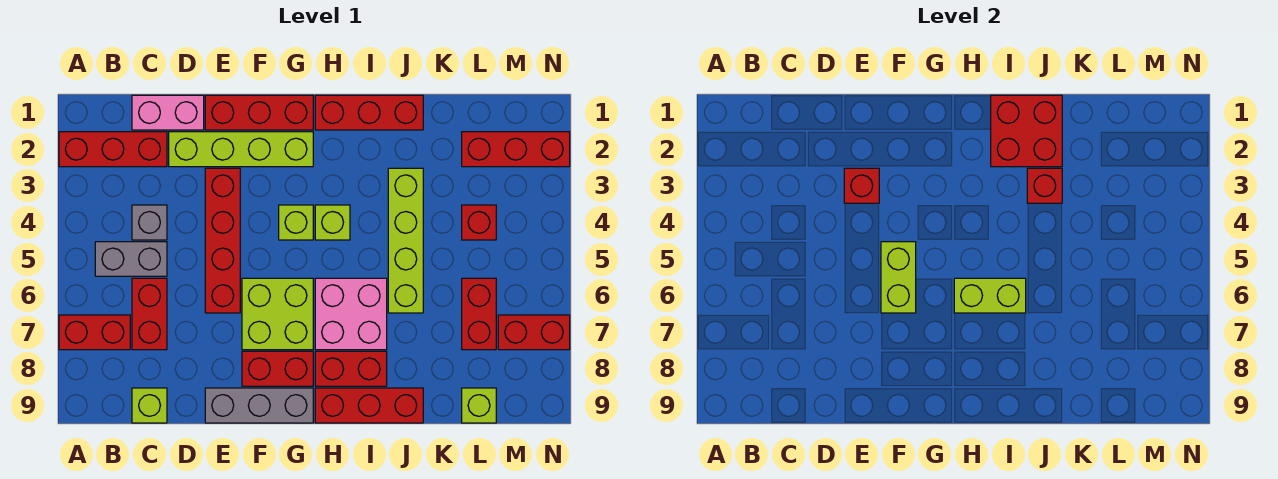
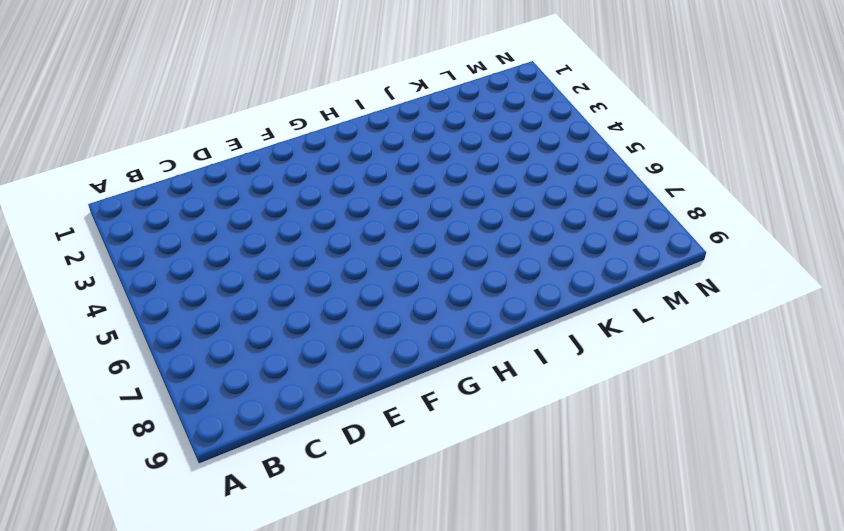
none -> red 1x3 brick [59,132,167,167]
none -> red 1x2 brick [59,315,130,350]
none -> grey 1x2 brick [95,242,167,276]
none -> pink 1x2 brick [132,95,204,130]

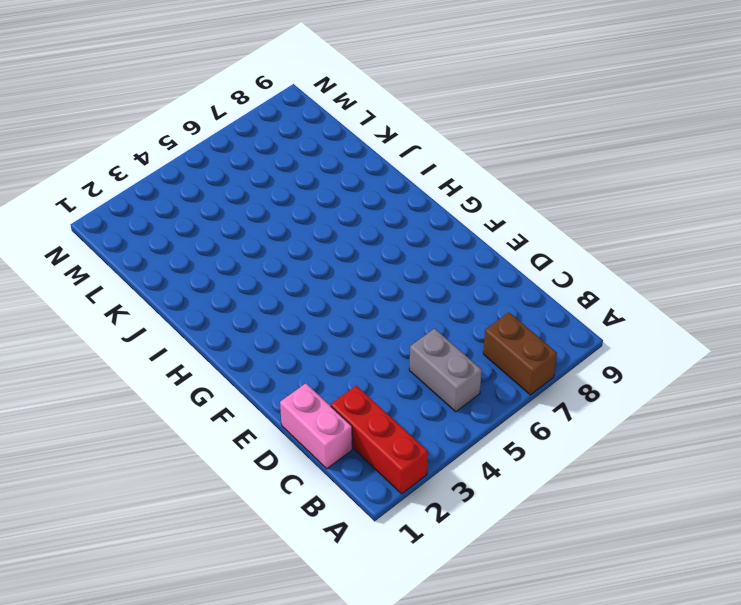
brown 1x2 brick [483,312,557,395] -> red 1x2 brick [59,315,130,350]
none -> grey 1x1 brick [132,205,167,240]
none -> red 1x2 brick [132,278,167,350]
none -> lime 1x1 brick [132,388,167,423]
none -> lime 1x4 brick [169,132,313,167]

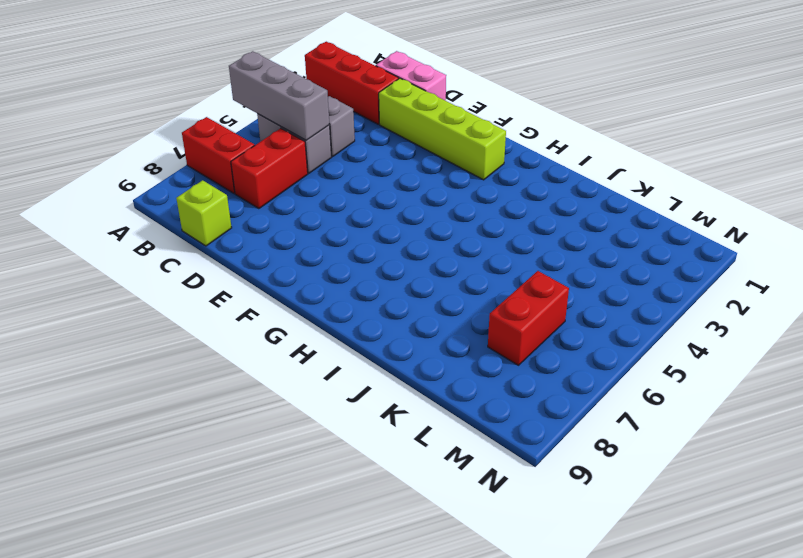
grey 1x3 brick [229,51,330,140] -> grey 1x3 brick moved to [205,388,313,423]
none -> red 1x3 brick [205,95,313,130]
none -> red 1x4 brick [205,168,240,313]
none -> lime 2x2 brick [242,278,313,350]
none -> red 1x2 brick [242,351,313,386]

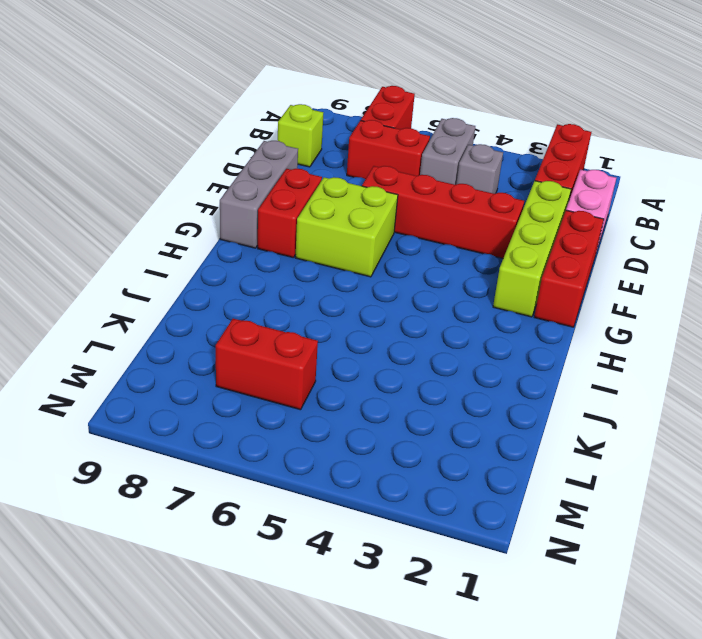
none -> lime 1x1 brick [279,205,313,240]
none -> red 1x3 brick [315,95,423,130]
none -> lime 1x1 brick [315,205,350,240]
none -> pink 2x2 brick [315,278,387,350]

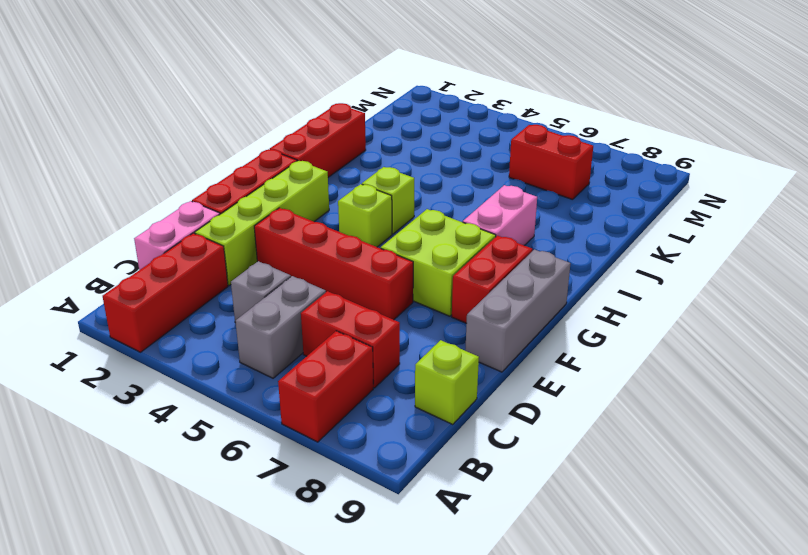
pink 1x2 brick [463,185,537,245] -> pink 2x2 brick [315,278,387,350]
none -> red 1x2 brick [315,351,387,386]
none -> red 1x3 brick [315,388,423,423]
none -> lime 1x4 brick [388,168,423,313]
none -> red 1x3 brick [462,132,570,167]

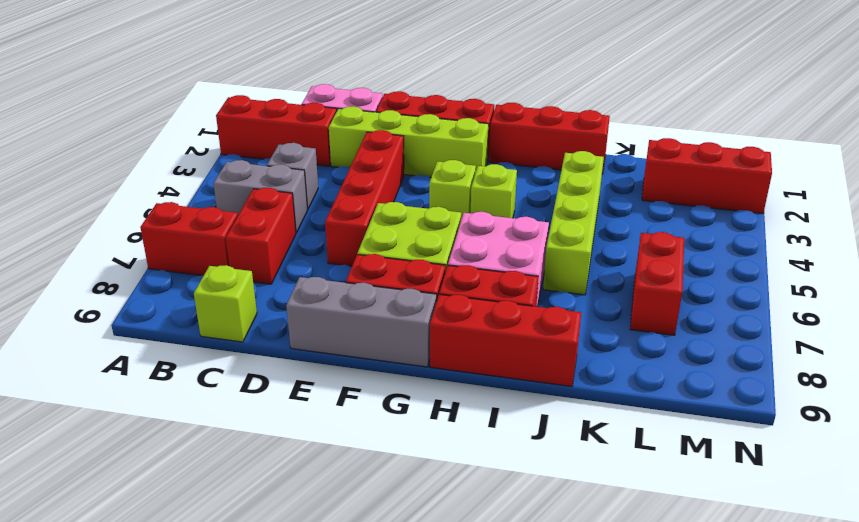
none -> red 1x1 brick [462,205,496,240]
none -> lime 1x1 brick [462,388,496,423]
none -> red 1x2 brick [498,315,570,350]
none -> red 1x1 brick [844,168,879,203]

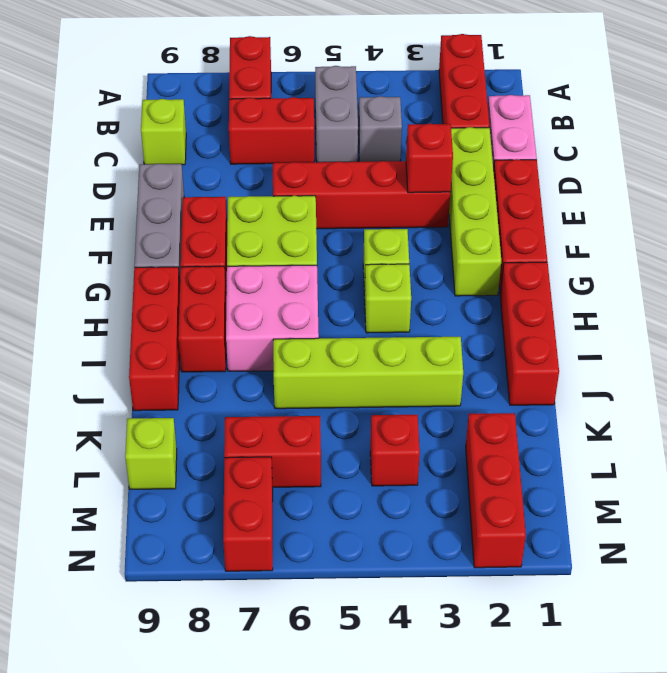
none -> lime 1x2 brick [881,242,916,313]
none -> lime 1x2 brick [954,278,1026,313]
none -> red 2x2 brick [991,95,1062,167]
none -> red 1x1 brick [1027,168,1062,203]

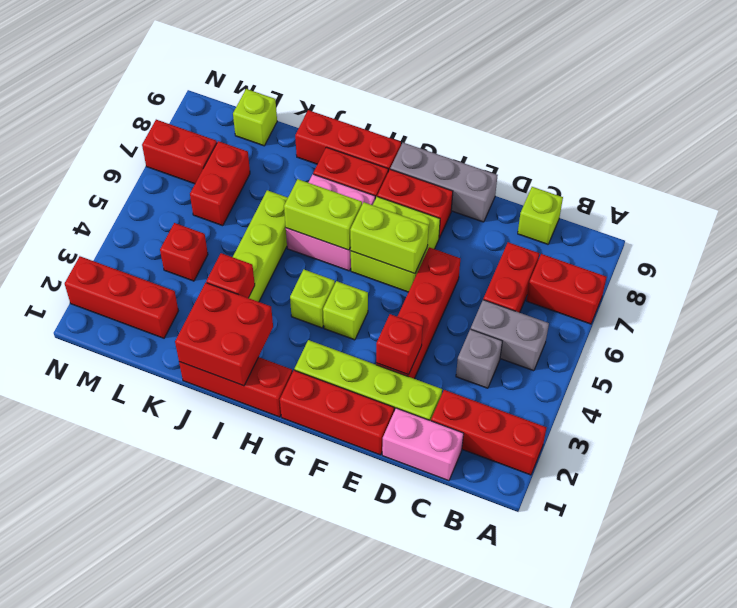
lime 1x2 brick [350,202,429,274] -> lime 1x2 brick turned to [881,242,916,313]

